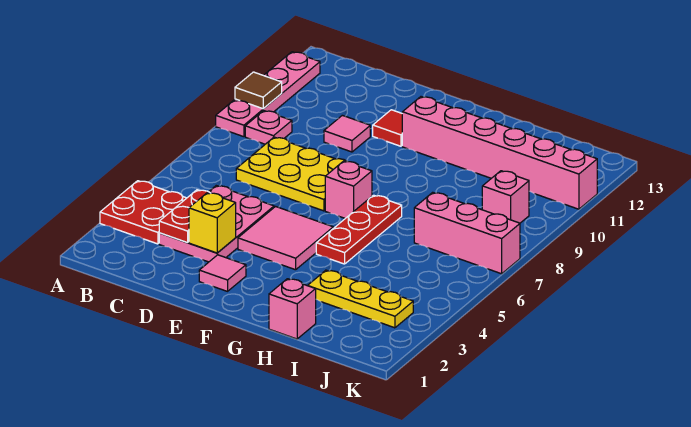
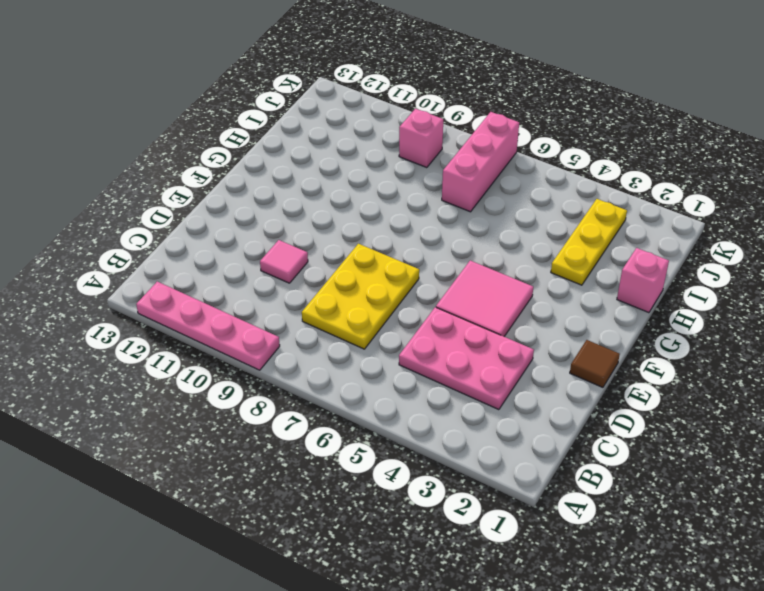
brown 1x1 tile [570,340,620,387] -> brown 1x1 tile moved to [235,72,282,109]
none -> red 2x2 plate [100,181,186,244]
none -> pink 1x1 plate [245,111,292,144]
none -> pink 1x1 tile [199,255,246,291]

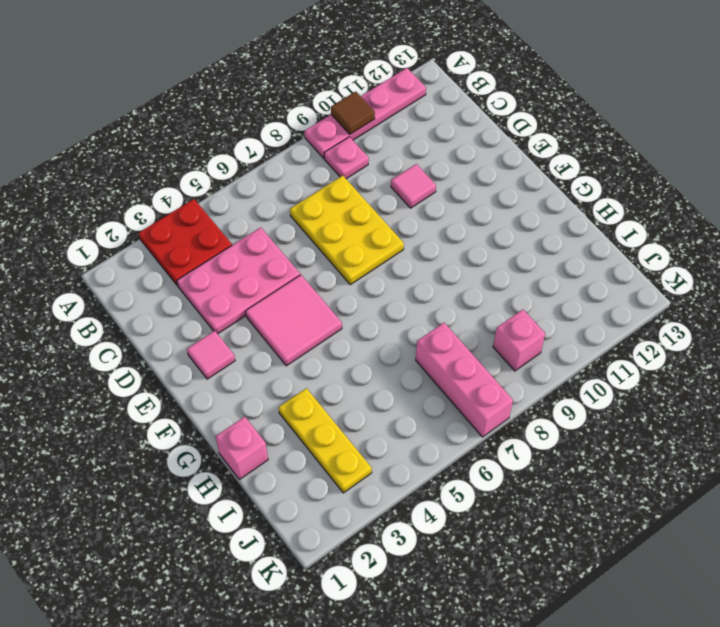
none -> red 1x1 tile [373,110,402,146]
none -> pink 1x1 brick [325,161,372,218]
none -> pink 1x6 brick [402,97,597,209]

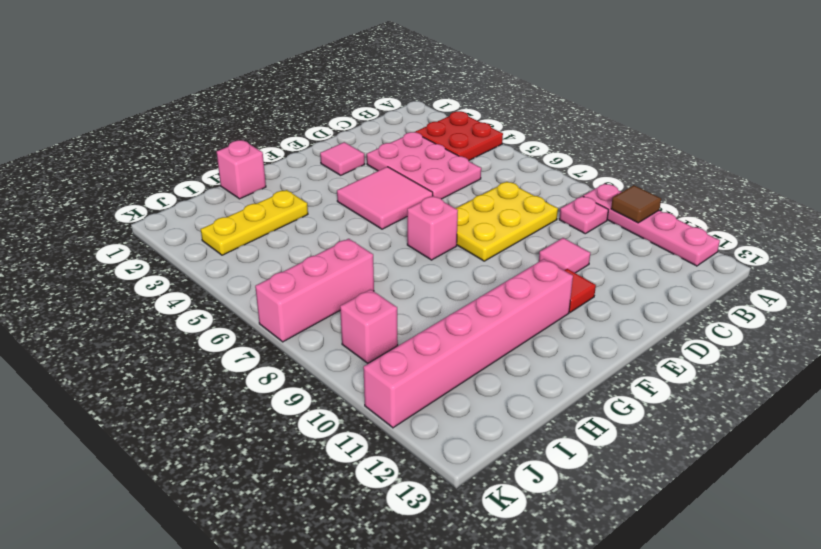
none -> red 1x3 plate [316,195,402,264]
none -> red 1x2 plate [159,190,210,243]
none -> yellow 1x1 brick [189,193,236,253]

